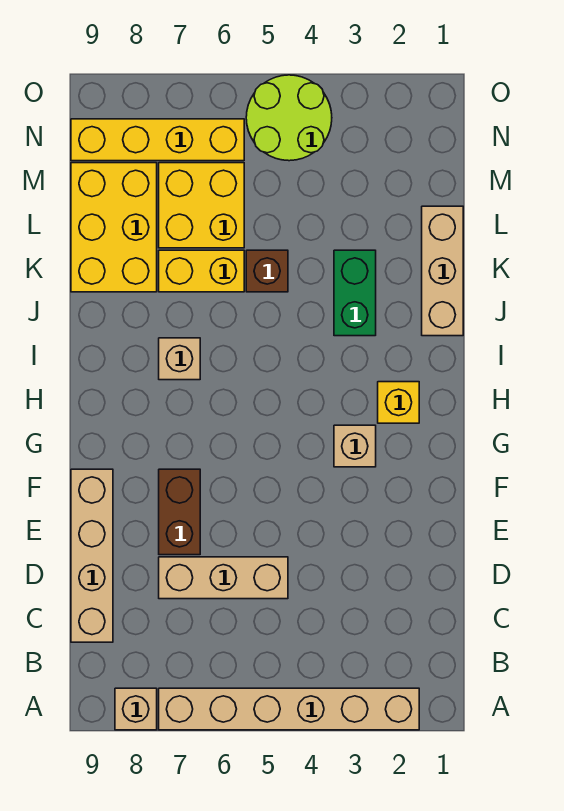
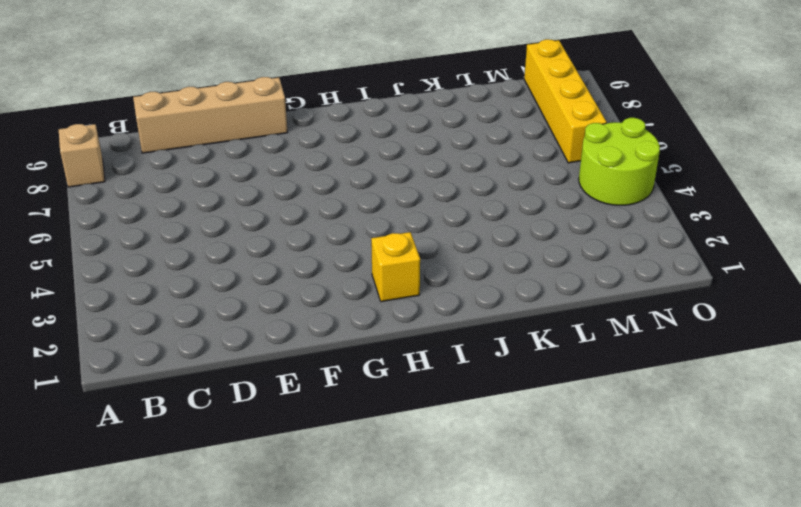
none -> tan 1x6 brick [159,688,419,730]
none -> tan 1x3 brick [159,557,288,599]
none -> brown 1x2 brick [159,469,200,555]

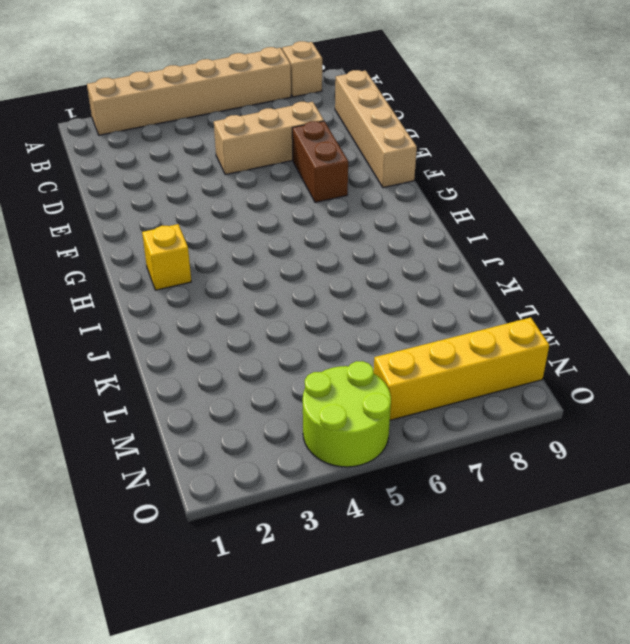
none -> tan 1x1 brick [334,425,376,467]
none -> tan 1x1 brick [159,338,200,380]
none -> tan 1x3 brick [422,206,463,336]

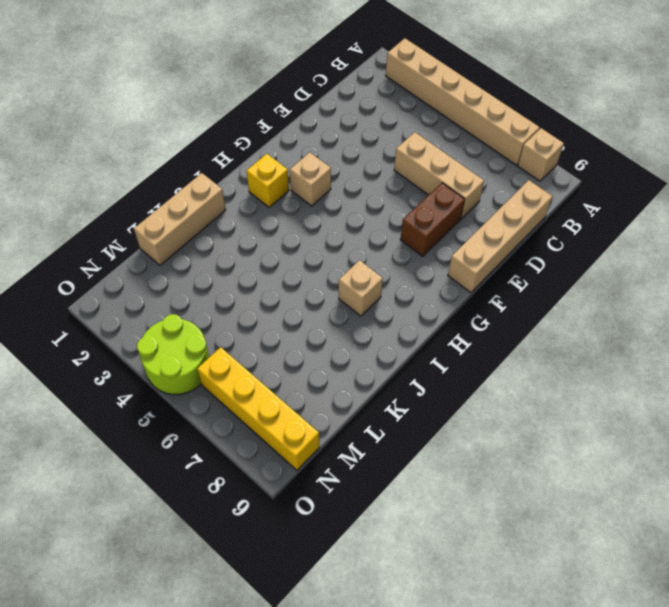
none -> green 1x2 brick [334,250,376,336]
none -> brown 1x1 brick [246,250,288,292]
none -> yellow 1x2 brick [159,250,244,292]

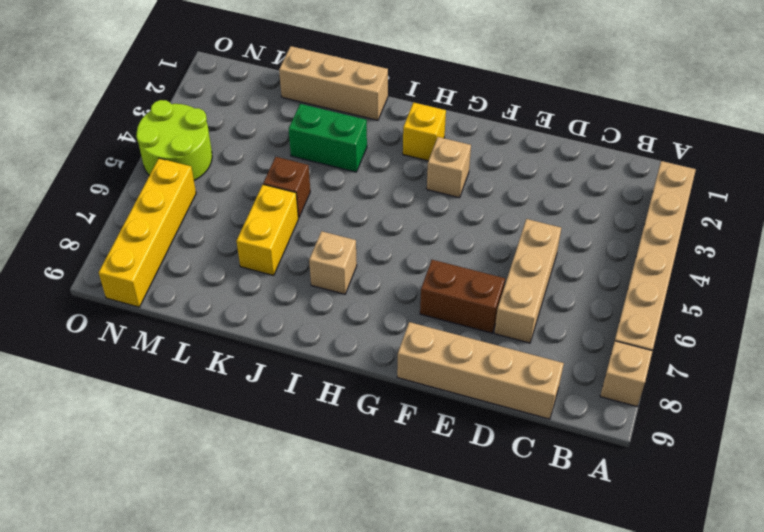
none -> yellow 2x3 brick [71,163,157,292]
none -> yellow 2x2 brick [159,163,244,248]

